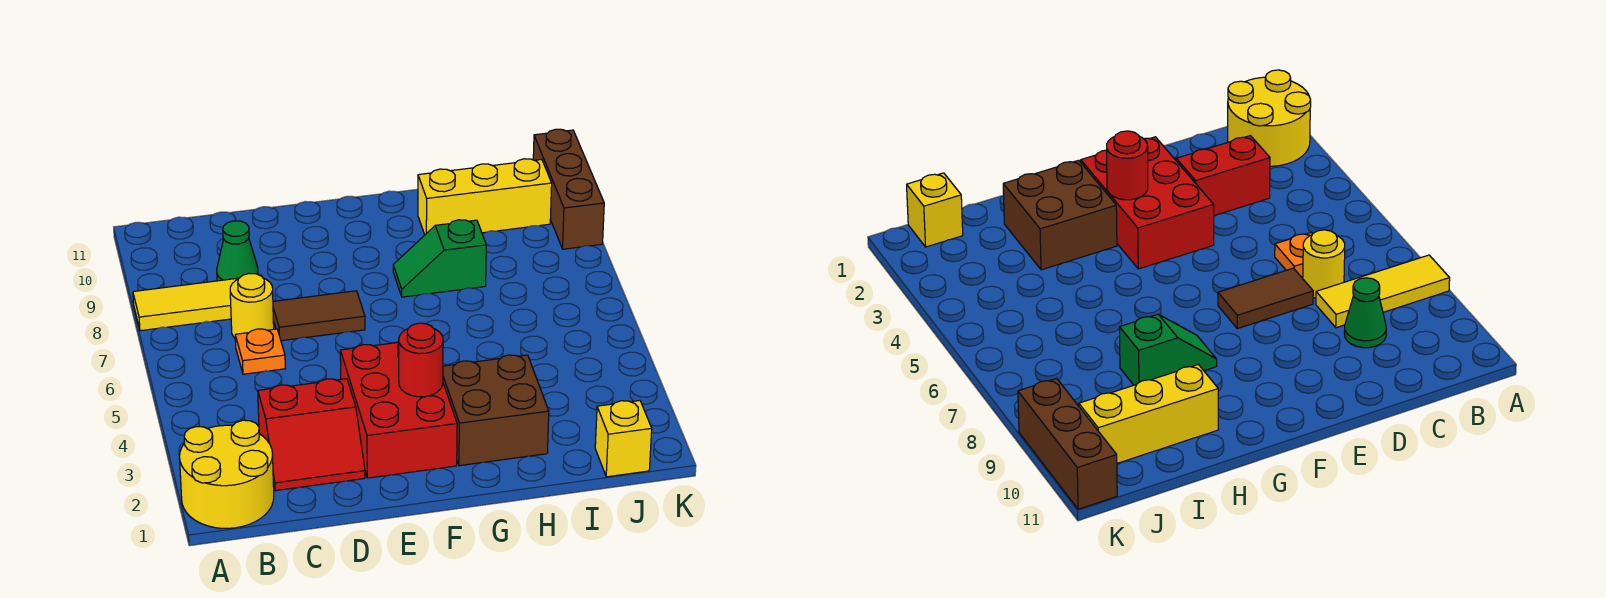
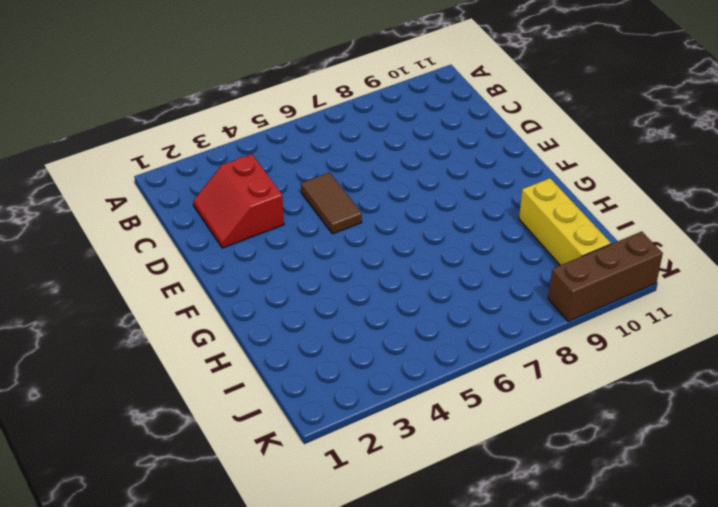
brown 1x2 tile [301,173,362,234] -> brown 1x2 tile moved to [273,291,365,341]
none -> yellow 2x2 round brick [180,420,274,528]
none -> yellow 1x3 tile [133,275,262,331]
none -> orange 1x1 plate [235,329,285,374]

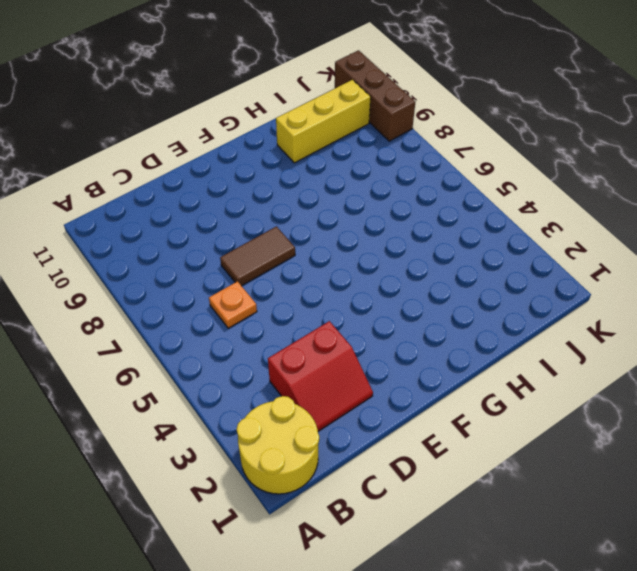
none -> yellow 1x3 tile [133,275,262,331]
none -> yellow 1x1 round brick [230,274,274,338]
none -> green 1x1 cone [217,221,258,281]

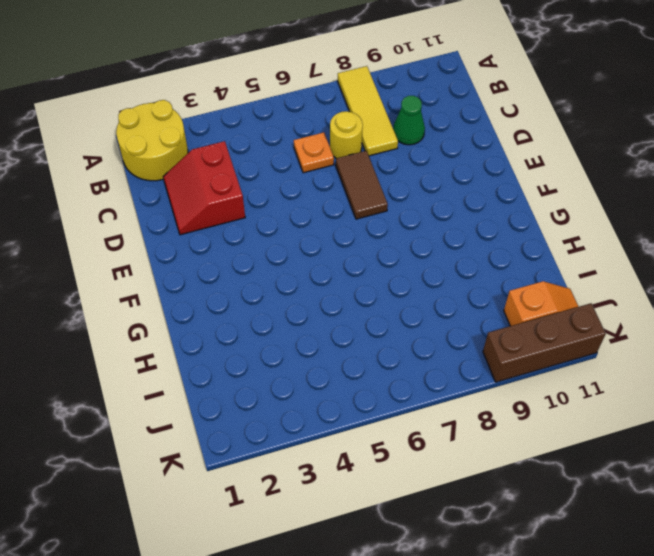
orange 1x2 slope [504,281,579,326] -> yellow 1x3 brick [418,159,552,234]
none -> red 2x3 brick [340,342,457,478]
none -> brown 2x2 brick [443,355,549,466]
none -> green 1x2 slope [393,220,486,297]

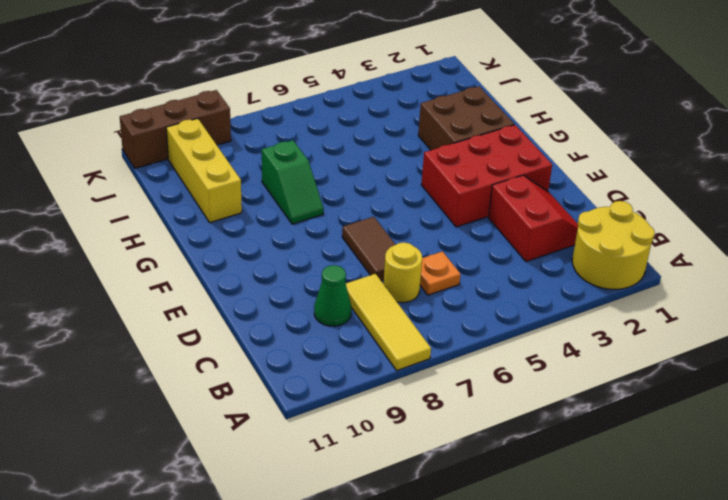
none -> yellow 1x1 brick [595,400,652,477]
none -> red 1x1 round brick [399,323,443,397]

